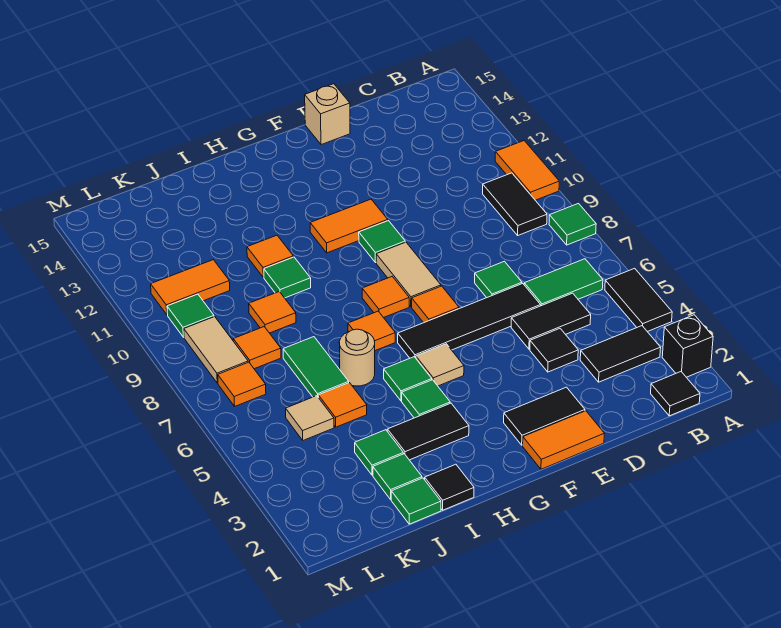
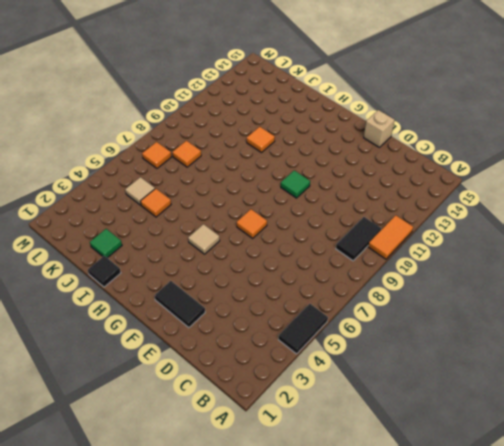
none -> black 1x1 brick [662,315,713,377]
none -> green 1x1 tile [549,204,596,245]
none -> black 1x1 tile [651,372,700,416]
none -> black 1x2 tile [580,326,661,382]

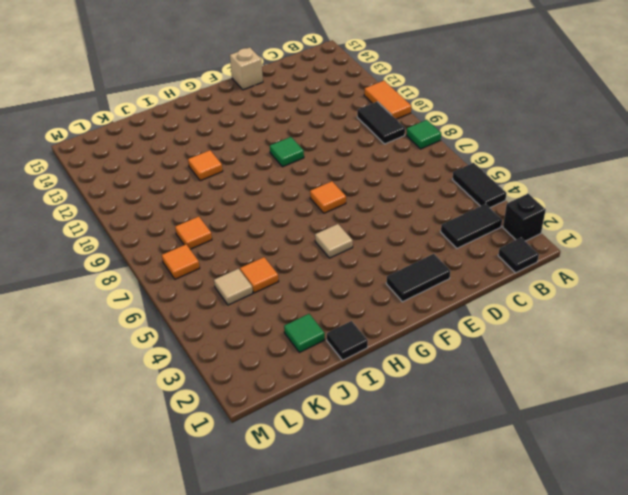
none -> green 1x2 tile [524,259,603,306]
none -> black 1x2 tile [511,293,591,349]
none -> black 1x1 tile [530,329,578,372]
none -> black 1x4 tile [398,284,541,358]

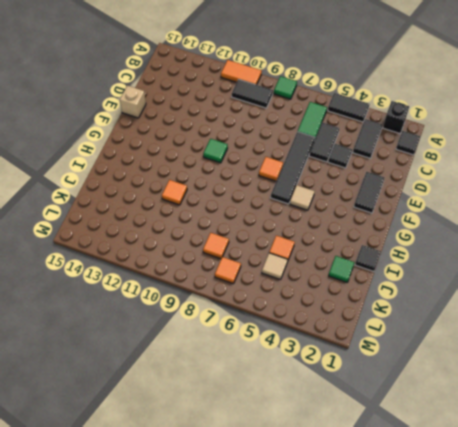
none -> green 1x1 tile [475,261,522,298]
none -> orange 1x2 tile [523,411,604,469]
none -> tan 1x2 tile [376,242,441,307]
none -> orange 1x2 tile [310,199,388,253]

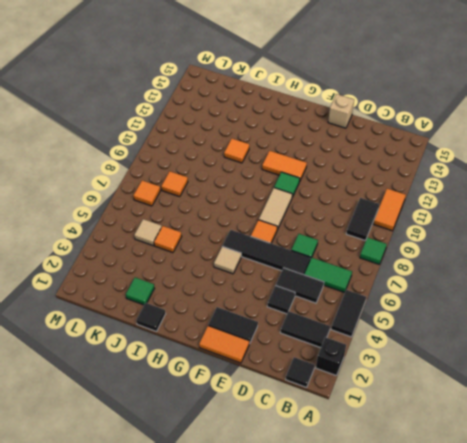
none -> orange 1x1 tile [362,277,409,318]
none -> black 1x2 tile [387,403,469,460]
none -> green 1x1 tile [402,380,450,418]
none -> green 1x1 tile [384,357,432,401]

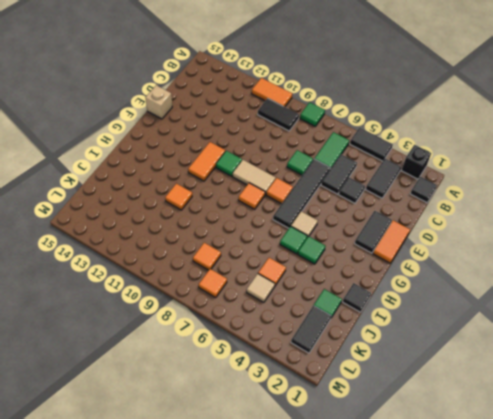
black 1x2 tile [291,306,331,353] -> black 1x2 tile moved to [387,403,469,460]
none -> orange 1x1 tile [348,311,395,351]
none -> tan 1x1 round brick [339,329,375,386]
none -> green 1x1 tile [264,257,311,298]
none -> green 1x1 tile [391,478,441,524]

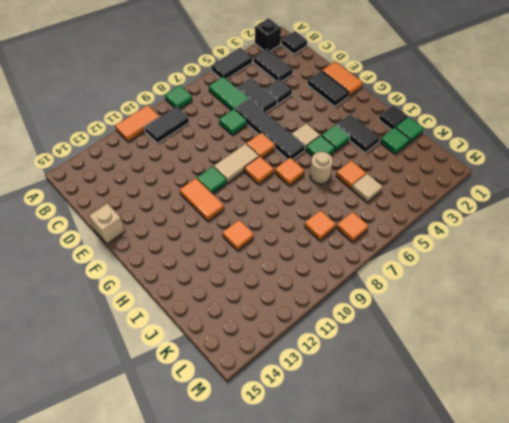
none -> green 1x1 tile [264,257,311,298]
none -> green 1x1 tile [355,430,403,475]
none -> green 1x2 tile [283,337,349,398]
none -> orange 1x1 tile [249,292,296,333]

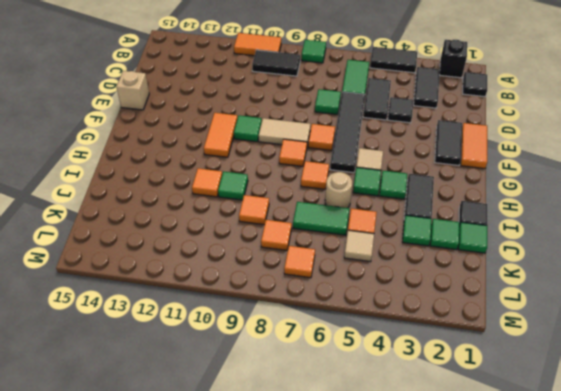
none -> orange 1x2 tile [151,260,230,315]
none -> tan 1x2 tile [184,317,248,383]
none -> green 1x1 tile [167,294,214,337]

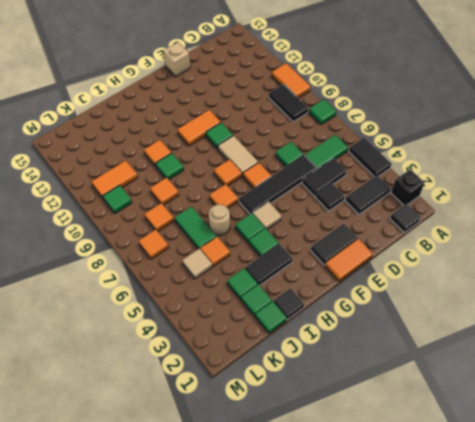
none -> tan 1x2 tile [184,317,248,383]

